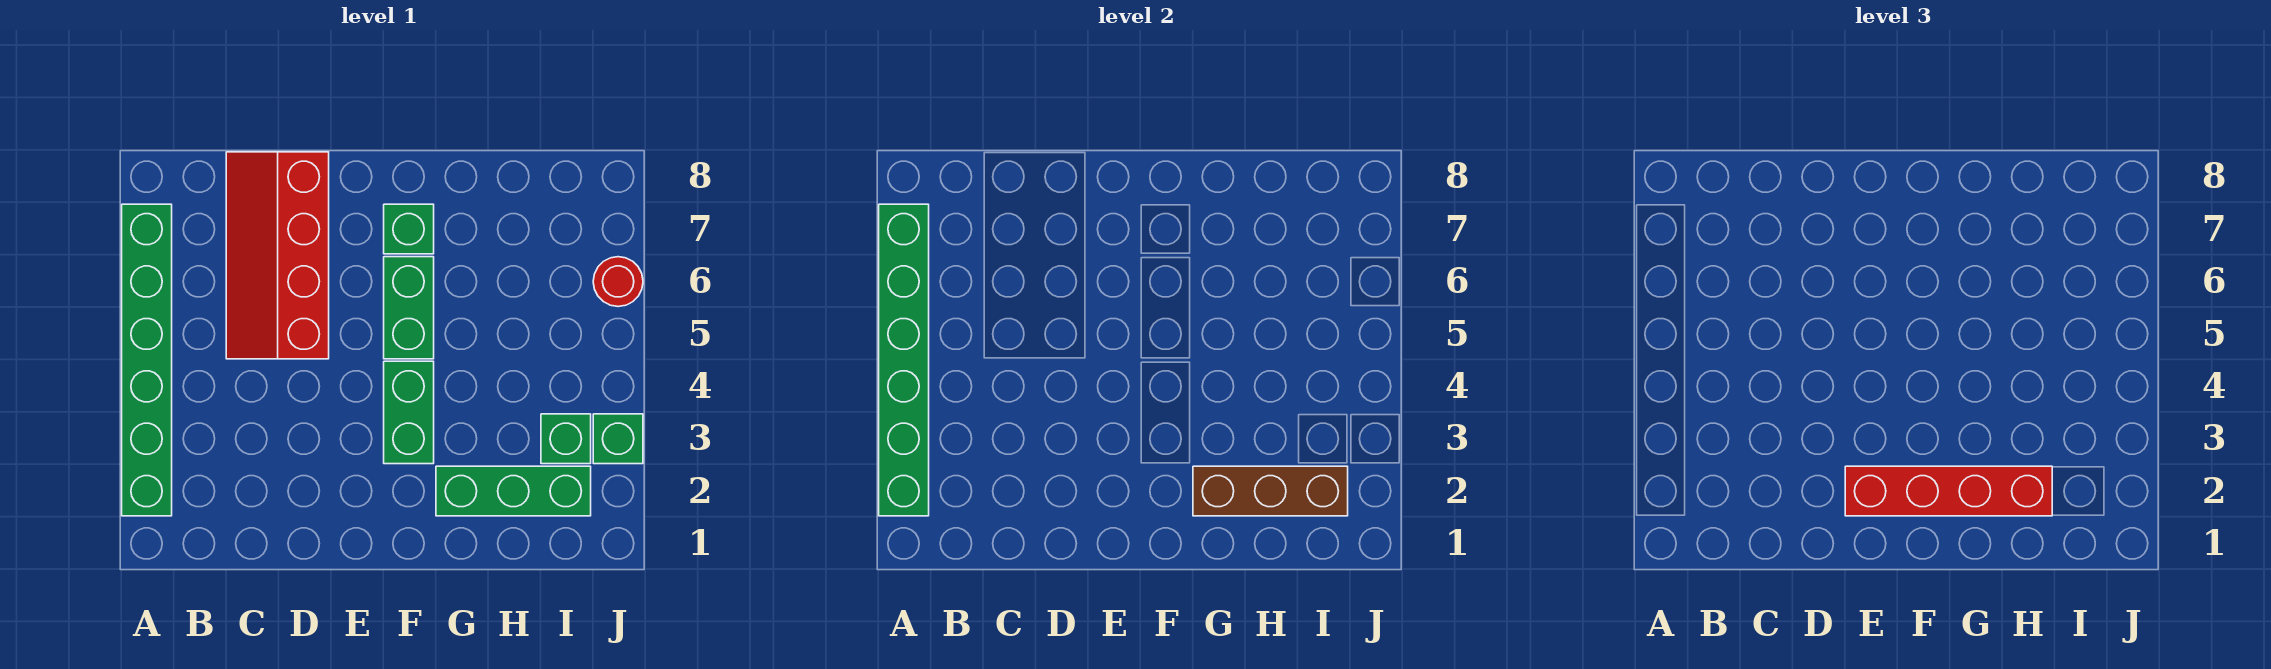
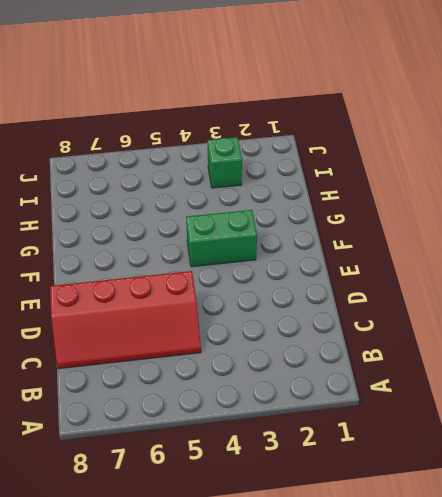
none -> green 1x6 brick [122,204,172,516]
none -> green 1x2 brick [384,257,434,359]
none -> green 1x1 brick [384,204,434,254]

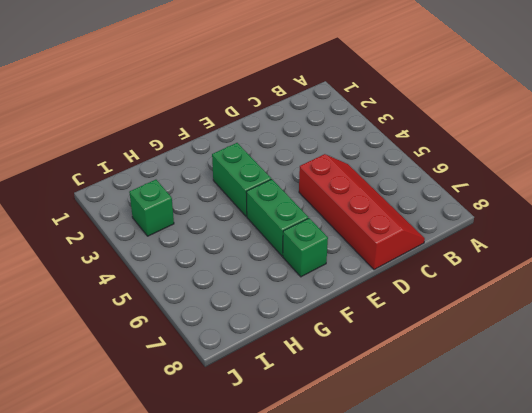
none -> green 1x6 brick [122,204,172,516]
none -> green 1x3 brick [436,466,591,516]
none -> green 1x1 brick [593,414,643,464]

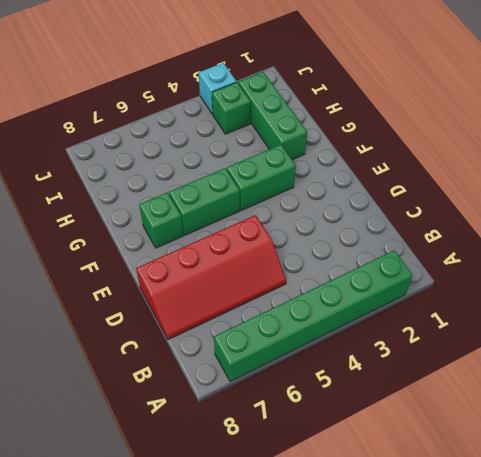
cyan 1x1 brick [199,63,236,114] -> green 1x1 brick [593,414,643,464]
none -> red 1x1 round brick [593,257,643,307]
none -> green 1x6 brick [879,204,929,516]
none -> brown 1x3 brick [1193,466,1348,516]

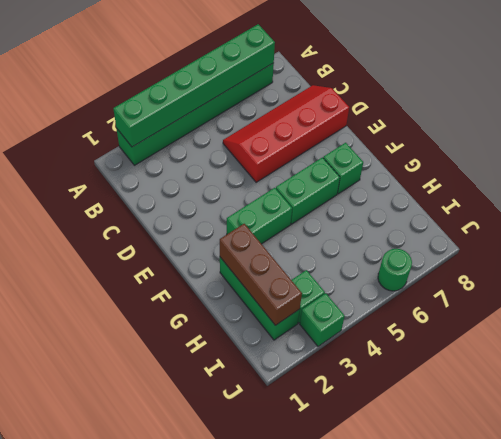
green 1x1 round brick [378,249,412,291] -> red 1x1 round brick [593,257,643,307]
none -> red 1x4 brick [1845,466,2052,516]

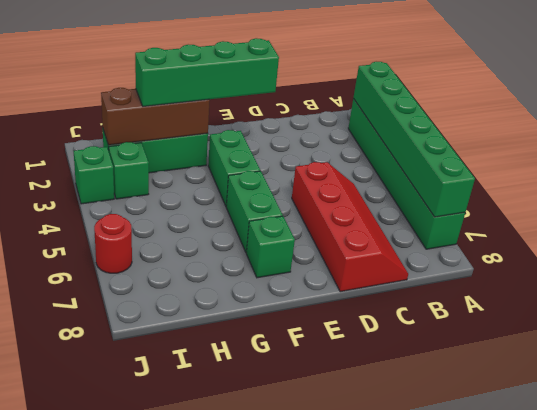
green 1x4 brick [135,38,279,106] -> red 1x4 brick [1845,466,2052,516]

